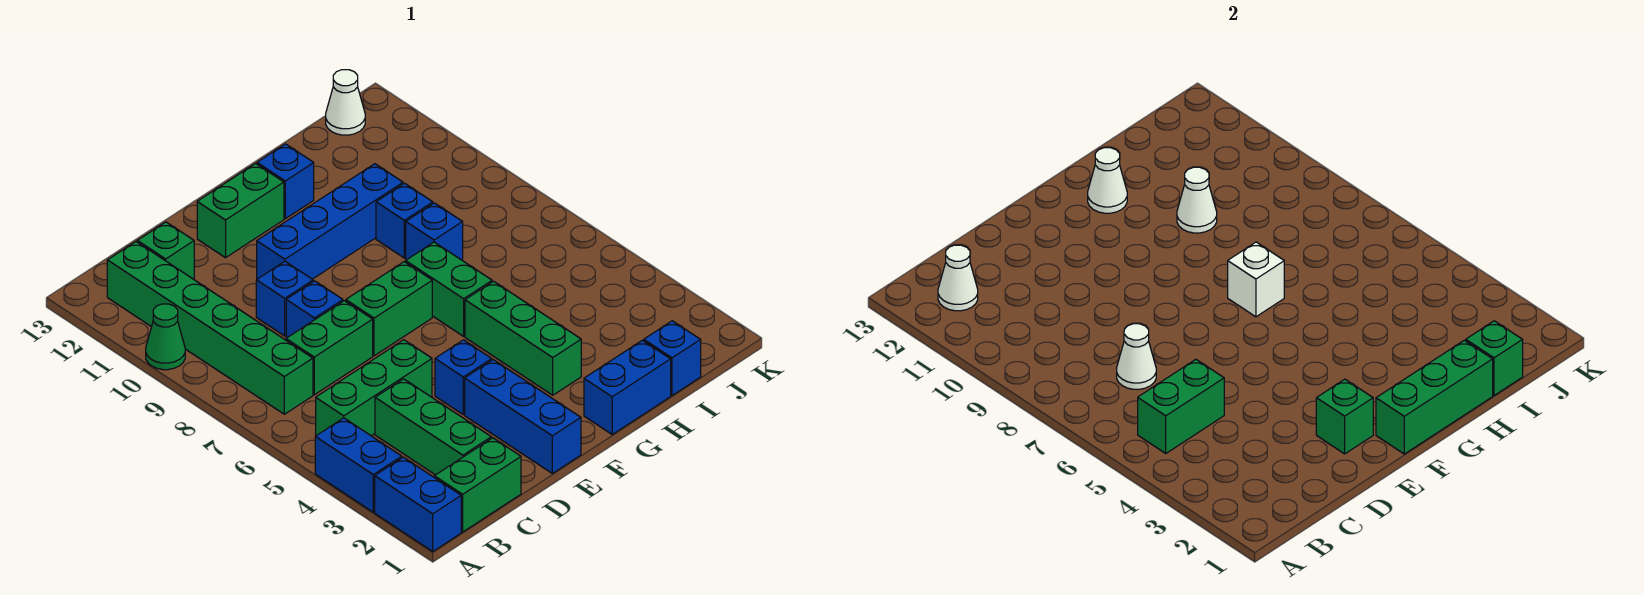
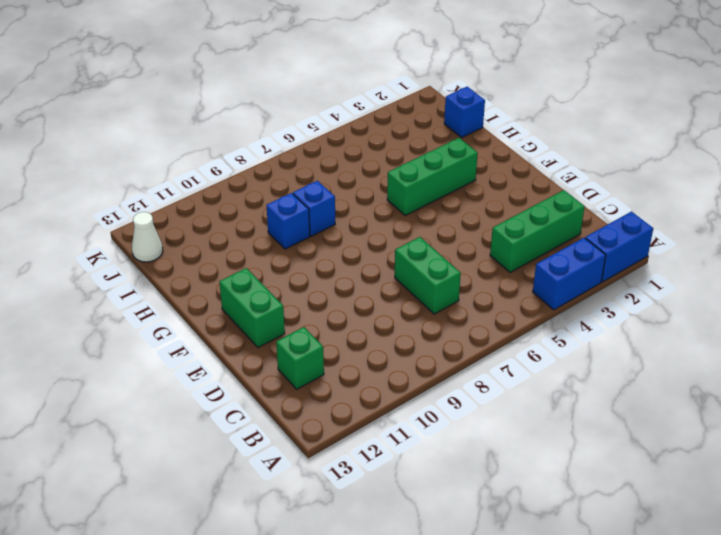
none -> green 1x1 cone [146,304,185,370]
none -> green 1x2 brick [434,438,521,532]
none -> green 1x3 brick [316,340,432,436]
none -> green 1x6 brick [107,242,313,414]

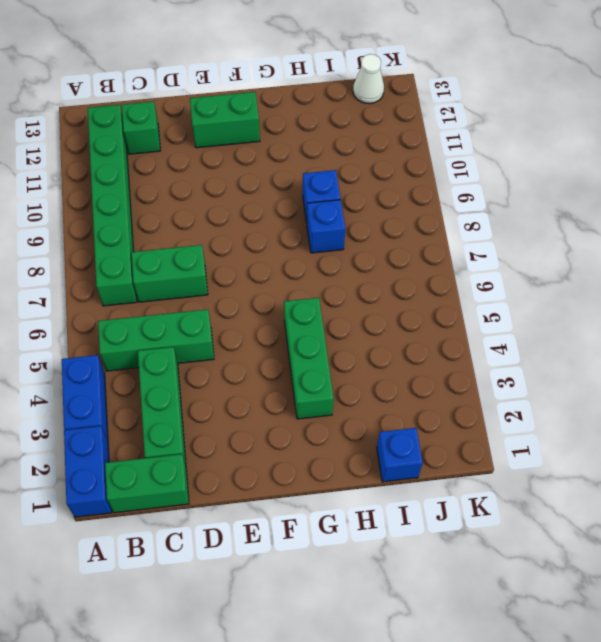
none -> green 1x1 cone [146,304,185,370]
none -> blue 1x1 brick [286,281,343,338]
none -> blue 1x1 brick [256,261,313,336]
none -> blue 1x3 brick [465,360,581,473]

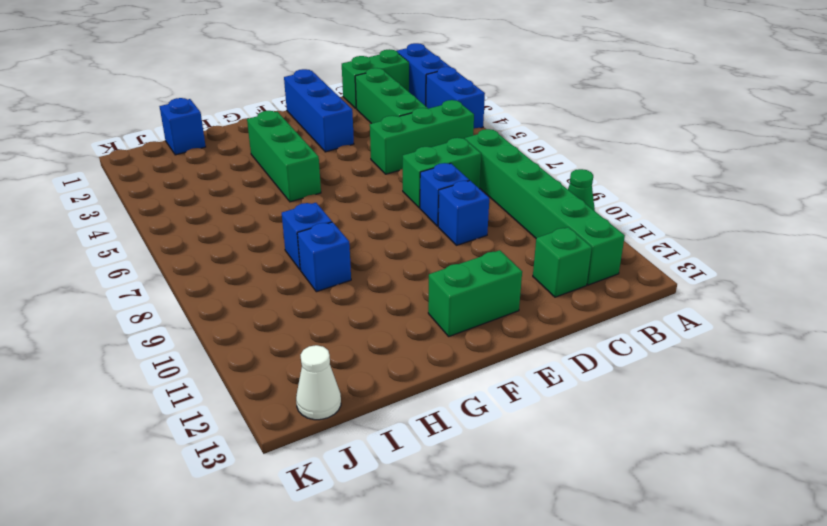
none -> blue 1x1 brick [435,340,492,415]
none -> green 1x2 brick [346,262,432,356]
none -> blue 1x4 brick [257,164,403,279]
none -> blue 1x2 brick [584,340,671,434]

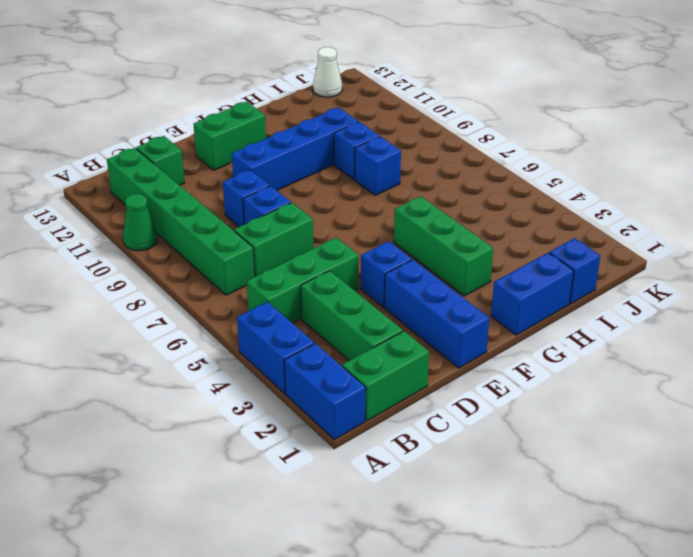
none -> green 1x2 brick [346,262,432,356]
none -> green 1x2 brick [406,242,492,336]
none -> blue 1x1 brick [257,144,314,219]
none -> green 1x2 brick [1138,359,1224,453]

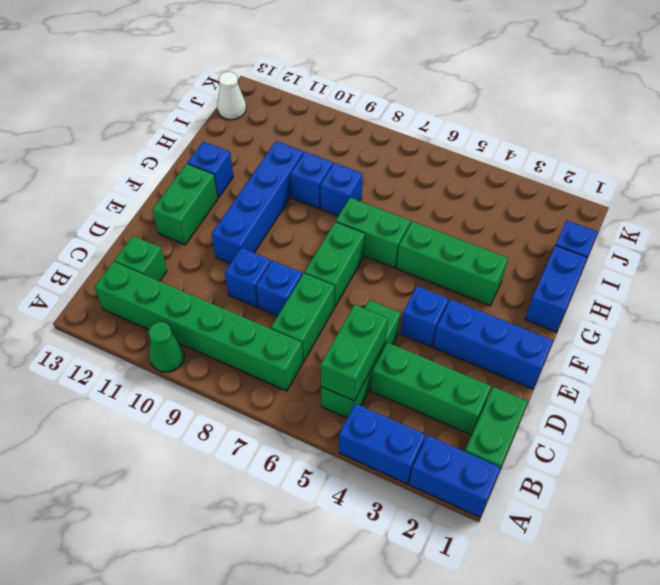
none -> white 1x1 cone [938,245,978,311]
none -> white 1x1 cone [1117,324,1156,389]
none -> green 1x1 brick [1316,379,1373,454]
none -> green 1x3 brick [1376,340,1493,454]

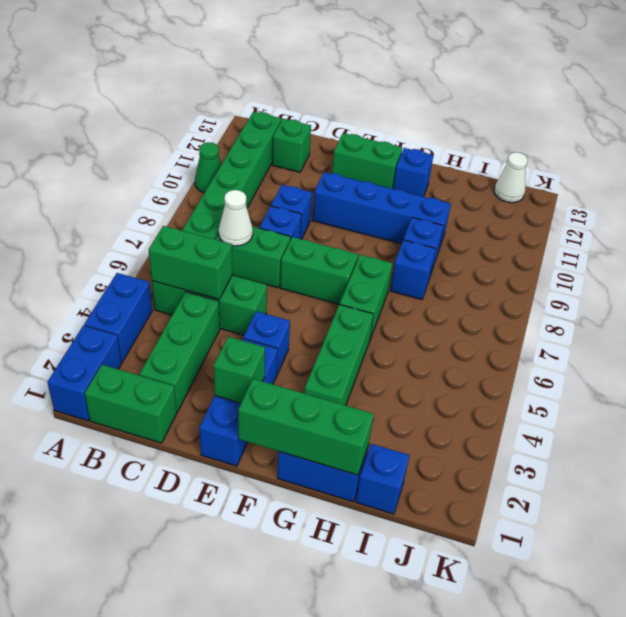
none -> white 1x1 cone [938,245,978,311]
none -> white 1x1 brick [1228,242,1284,317]
none -> white 1x1 cone [1088,148,1127,213]
none -> white 1x1 cone [1177,167,1217,233]

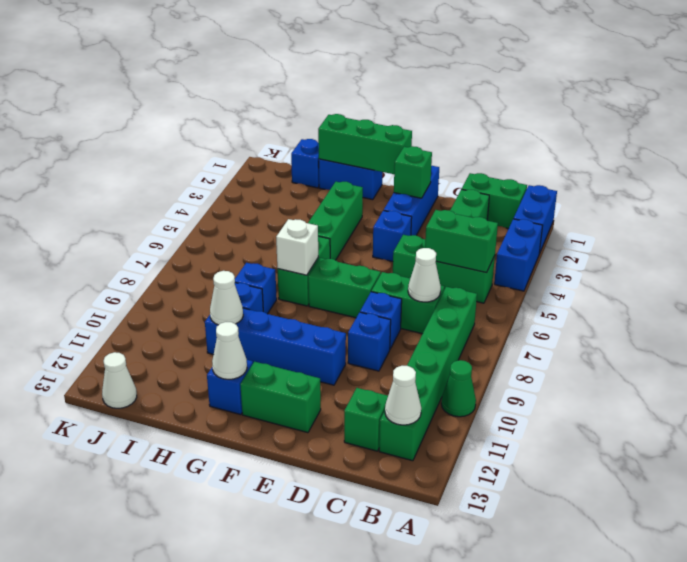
none -> green 1x1 brick [1466,321,1523,395]

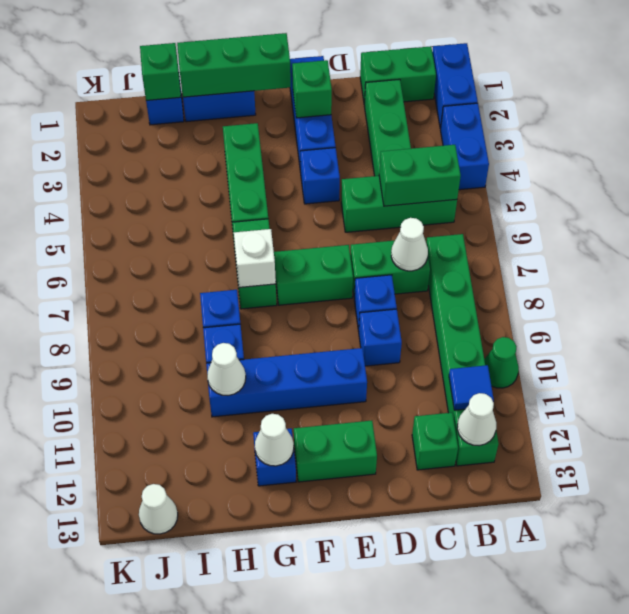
blue 1x1 tile [449,365,494,410] -> none

